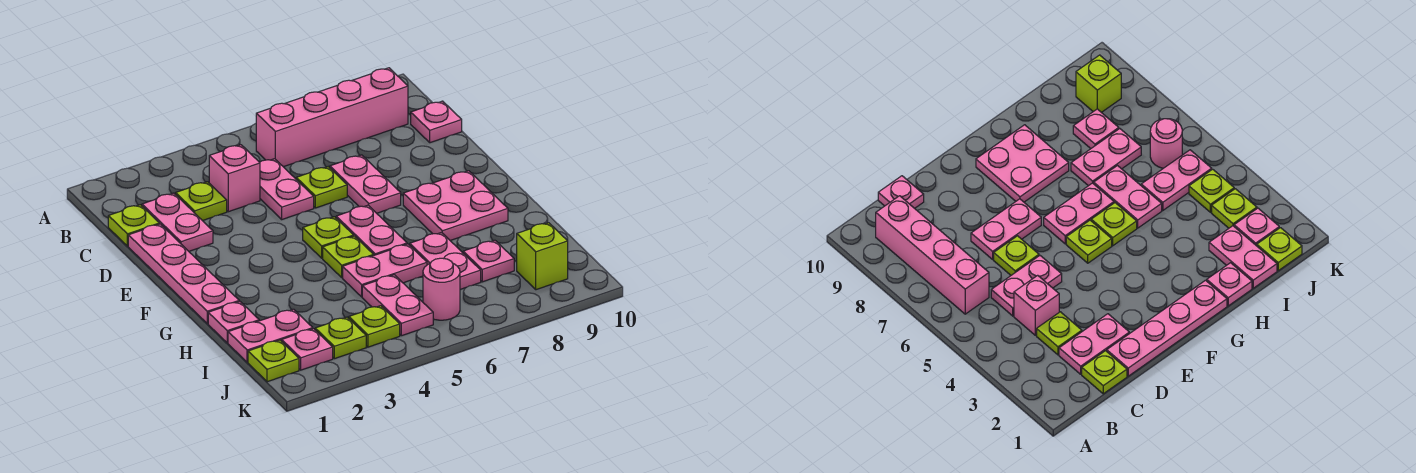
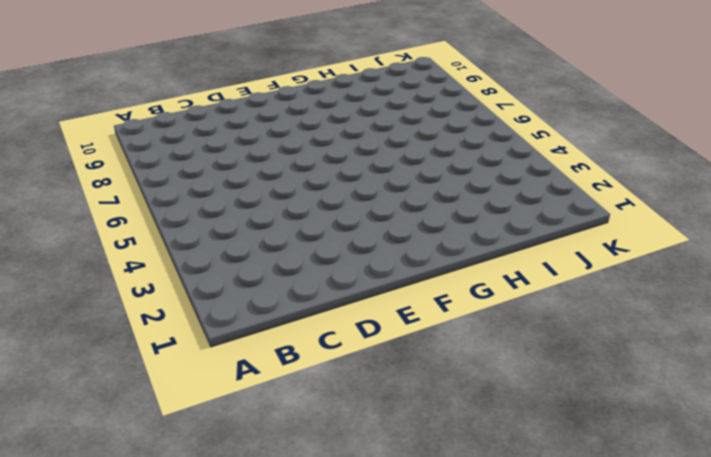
none -> pink 1x4 brick [256,68,408,167]
none -> lime 1x1 plate [108,205,159,246]
none -> pink 1x2 plate [142,193,213,251]

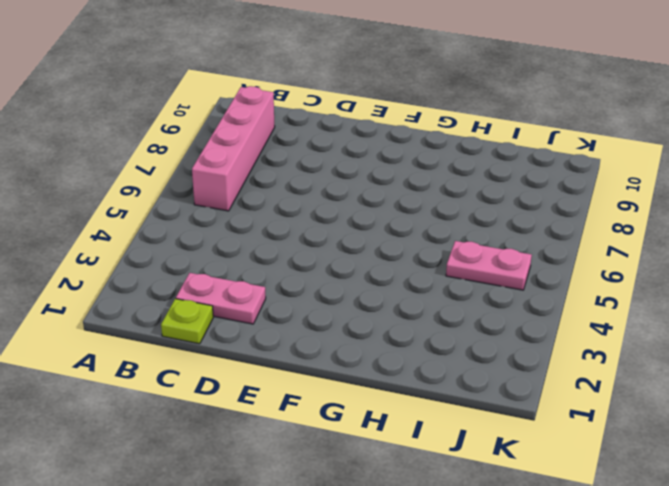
none -> lime 1x1 plate [176,182,227,221]
none -> pink 1x1 brick [209,145,260,212]
none -> pink 1x2 plate [260,159,314,219]

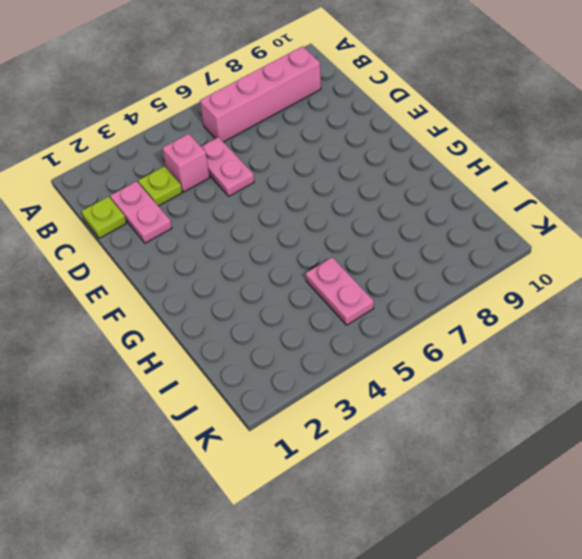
none -> pink 1x1 plate [411,101,462,143]
none -> pink 1x4 plate [128,224,239,324]
none -> lime 1x1 plate [296,167,347,208]

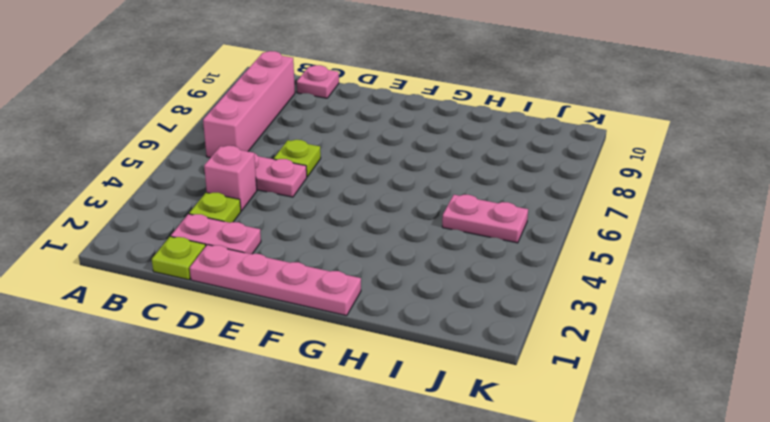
none -> pink 1x2 plate [330,155,401,213]
none -> lime 1x1 plate [303,217,354,258]
none -> pink 1x2 plate [336,205,407,255]

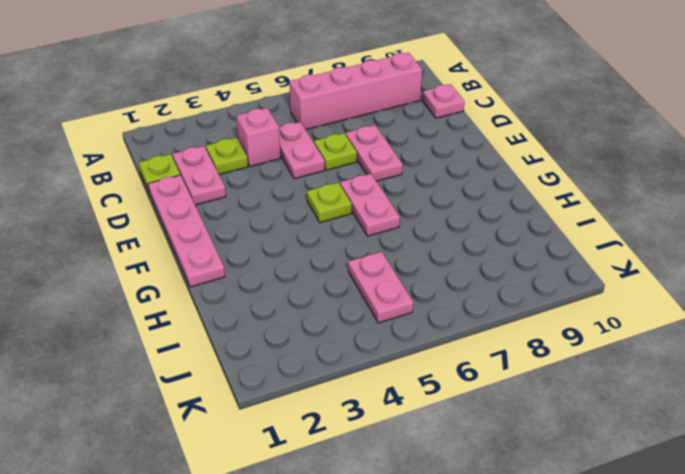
none -> pink 2x2 plate [403,171,508,240]
none -> lime 1x1 plate [323,236,374,277]
none -> pink 1x1 plate [208,301,259,343]

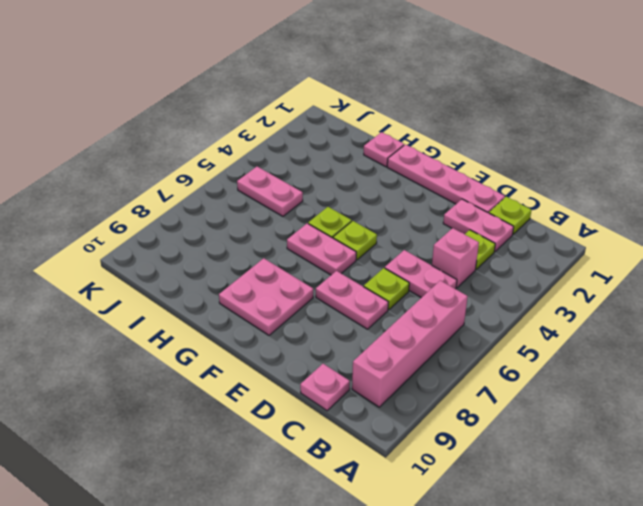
none -> pink 1x2 plate [343,244,427,297]
none -> pink 1x2 plate [410,233,481,289]
none -> pink 1x2 plate [228,309,313,362]

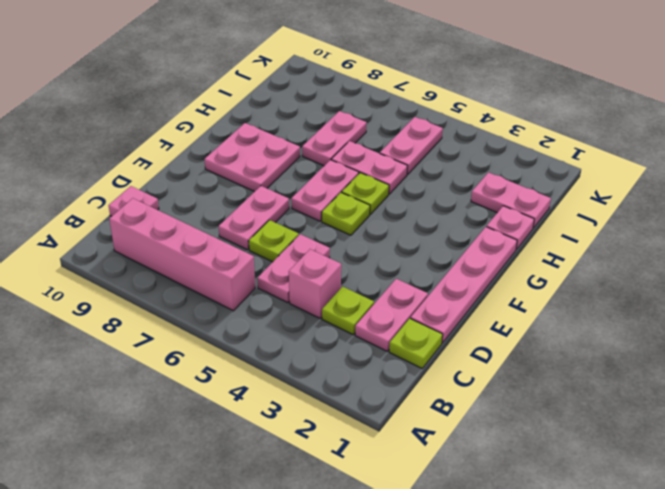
none -> pink 1x1 plate [463,240,514,282]
none -> lime 1x1 plate [248,340,299,382]
none -> pink 1x1 plate [282,329,333,370]

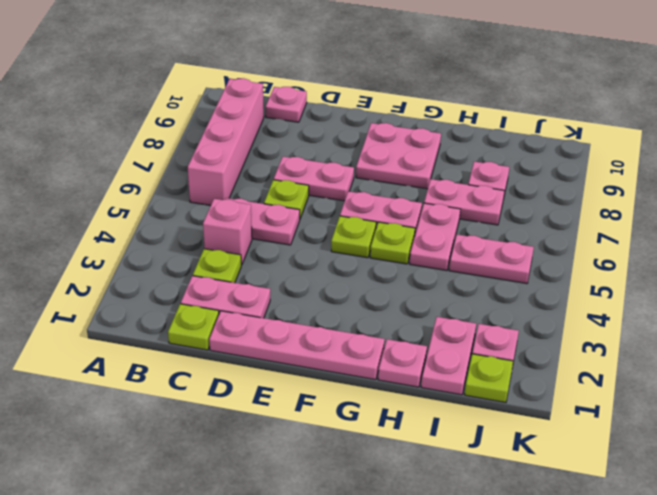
none -> lime 1x1 plate [315,317,366,359]
none -> lime 1x1 plate [349,306,400,347]
none -> pink 1x1 round brick [423,258,460,320]

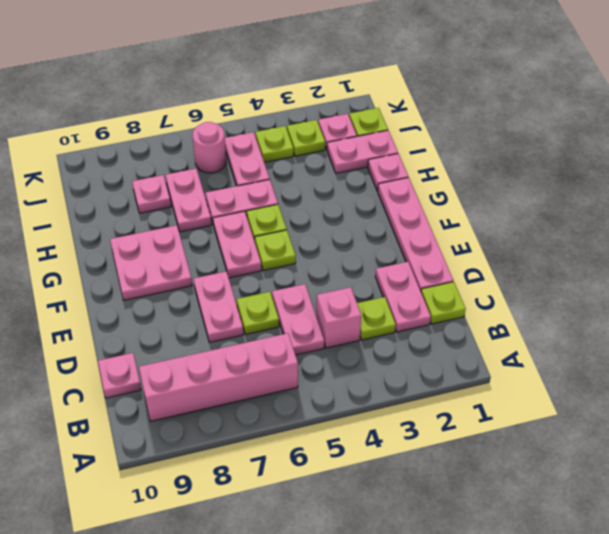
none -> lime 1x1 brick [517,223,568,290]

